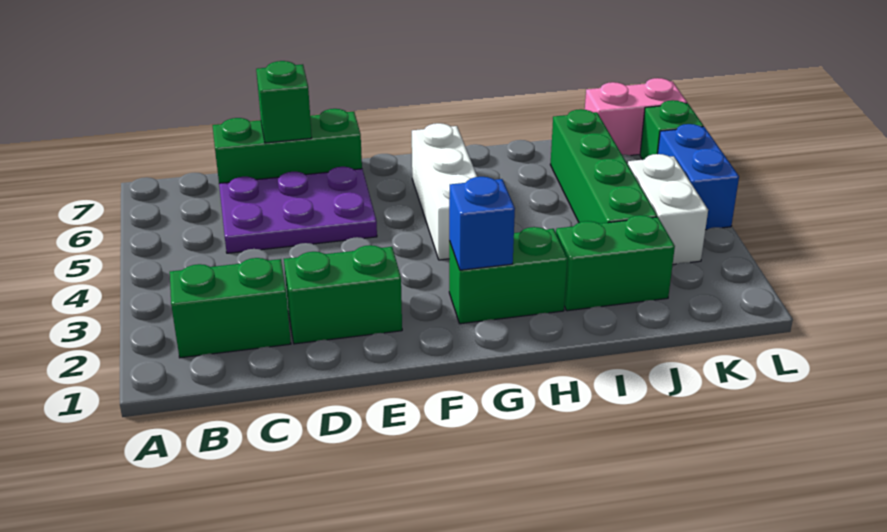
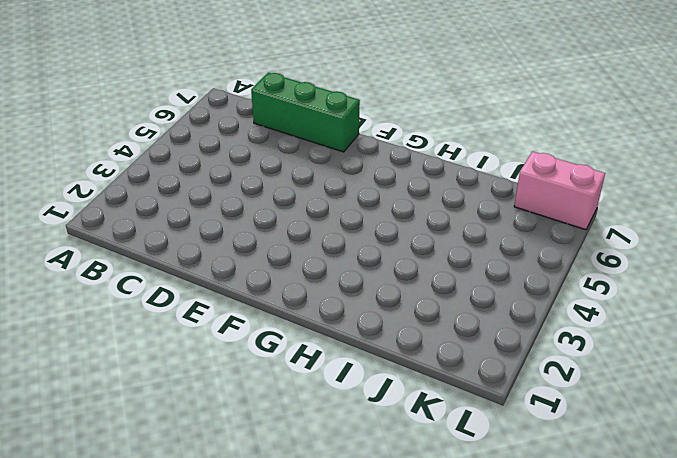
none -> green 1x2 brick [170,258,291,358]
none -> purple 2x3 plate [219,167,377,253]
none -> green 1x2 brick [284,245,402,344]

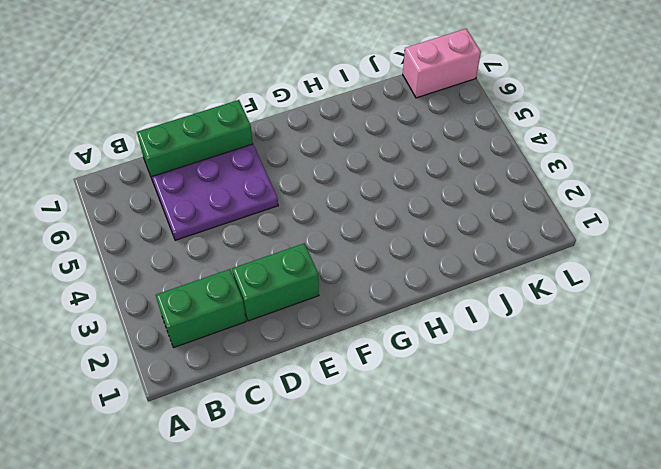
none -> green 1x2 brick [449,227,567,324]
none -> white 1x3 brick [412,123,477,260]
none -> green 1x2 brick [556,215,675,311]

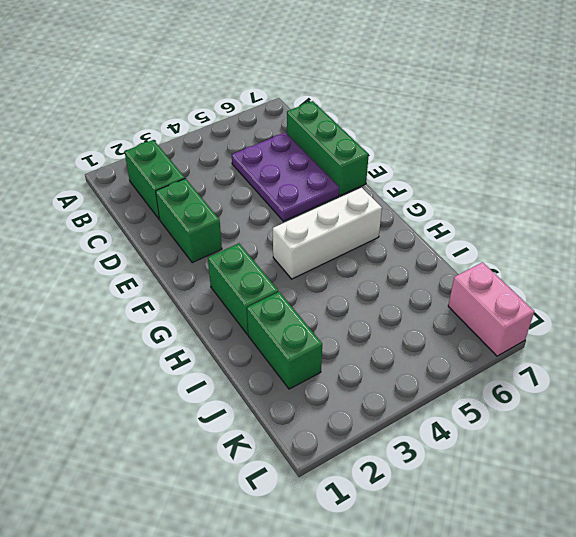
none -> green 1x4 brick [550,109,657,224]
none -> white 1x2 brick [628,154,708,264]
none -> blue 1x2 brick [658,124,739,230]

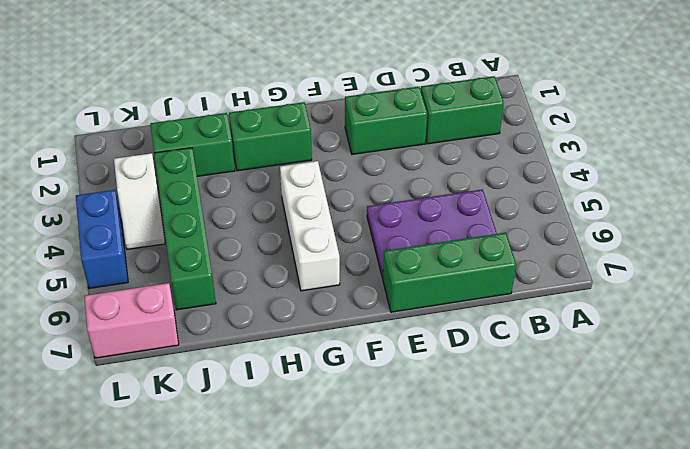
white 1x2 slope [114,153,165,249] -> white 1x2 brick [628,154,708,264]
none -> green 1x1 brick [640,100,703,160]
none -> green 1x1 brick [256,61,312,143]
none -> blue 1x1 brick [449,177,515,270]

